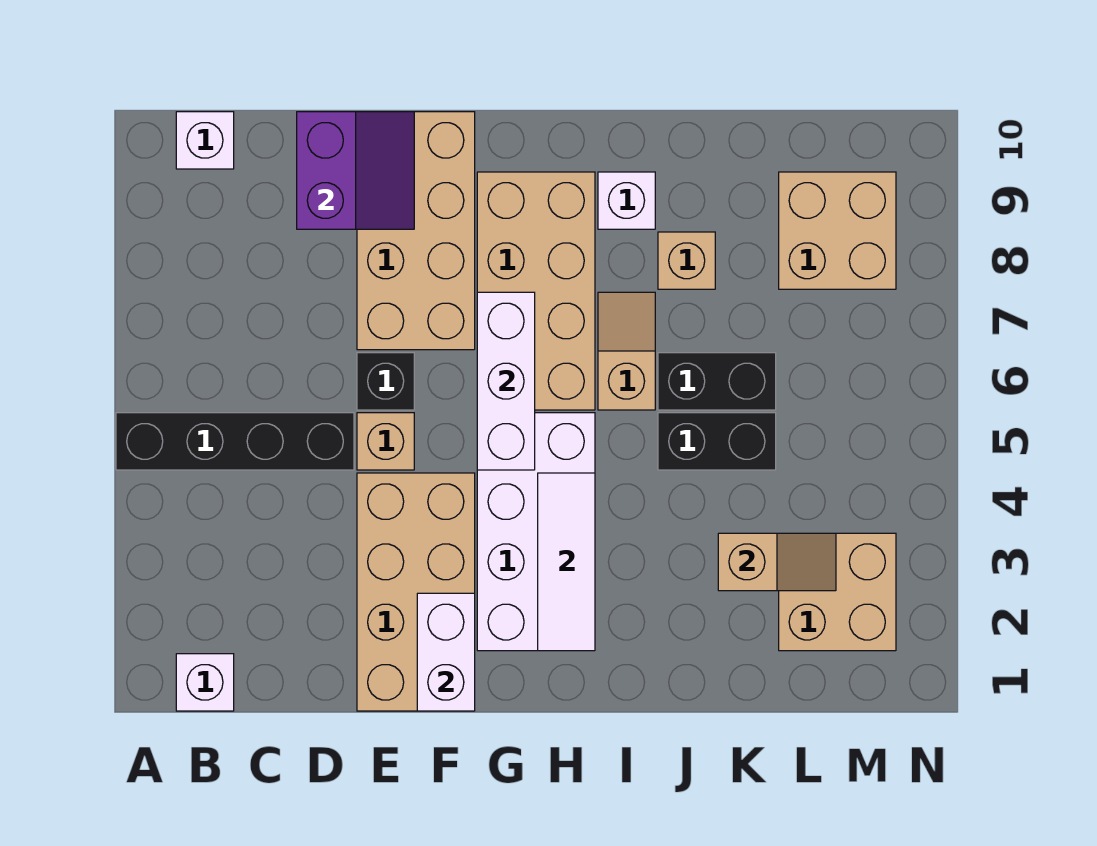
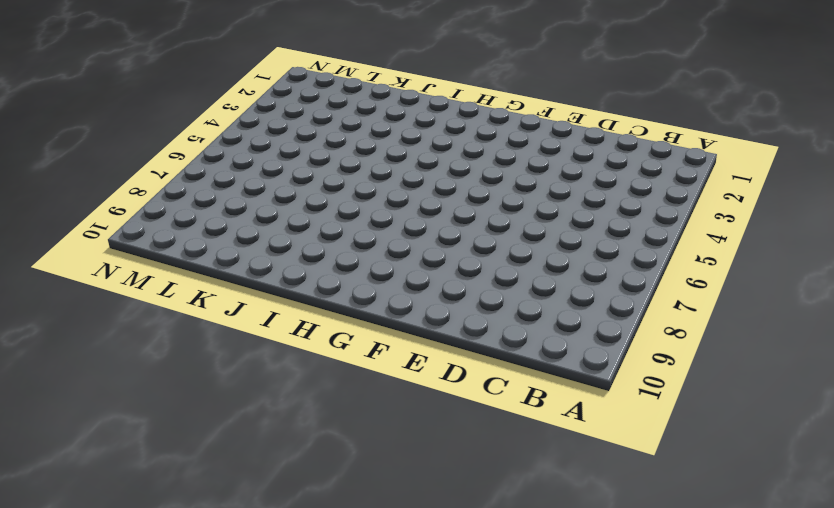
none -> black 1x4 brick [116,413,354,470]
none -> white 1x1 brick [176,654,234,711]
none -> white 1x1 brick [176,112,234,169]

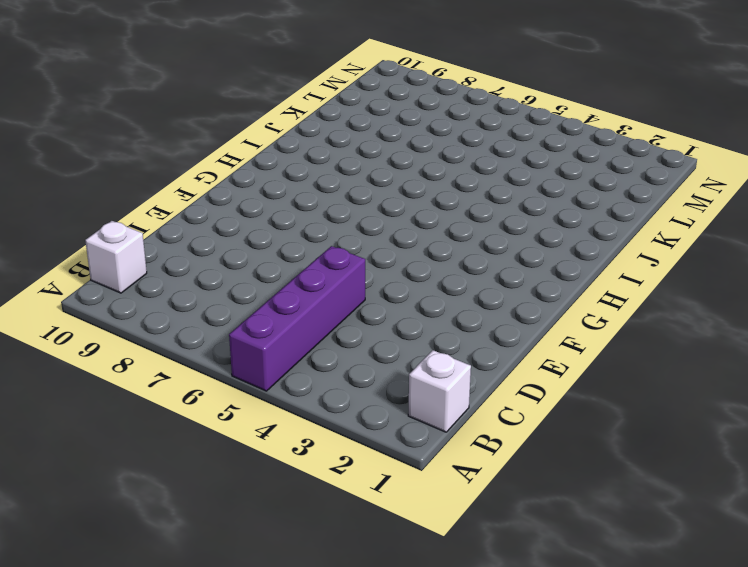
purple 1x4 brick [229,246,365,391] -> black 1x4 brick [116,413,354,470]
none -> tan 2x4 brick [357,473,475,711]
none -> tan 1x1 brick [357,413,414,470]
none -> black 1x1 brick [357,353,414,410]

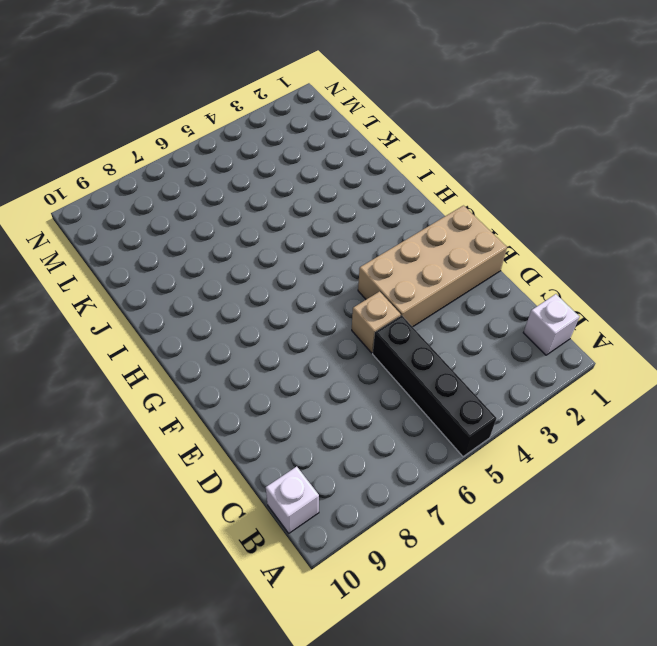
none -> black 1x1 brick [357,353,414,410]
none -> tan 2x4 brick [357,112,475,350]
none -> white 2x4 brick [477,413,595,651]

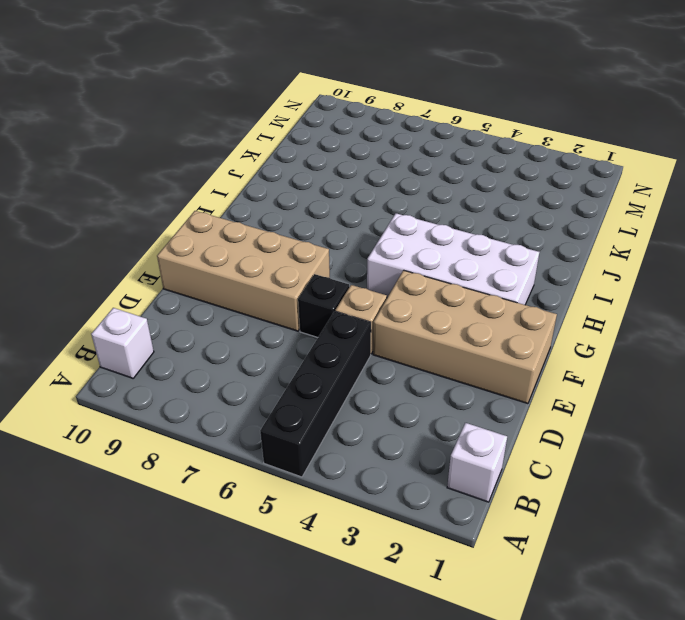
none -> tan 2x4 brick [477,172,595,410]
none -> tan 1x2 slope [598,292,655,410]
none -> white 1x1 brick [598,172,655,229]

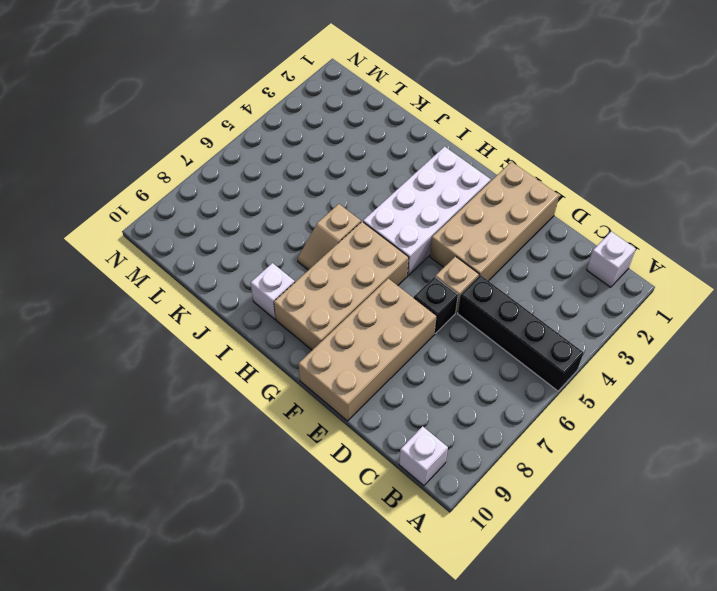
none -> black 1x2 brick [658,413,776,470]
none -> black 1x2 brick [658,353,776,410]
none -> tan 1x1 brick [658,232,715,289]

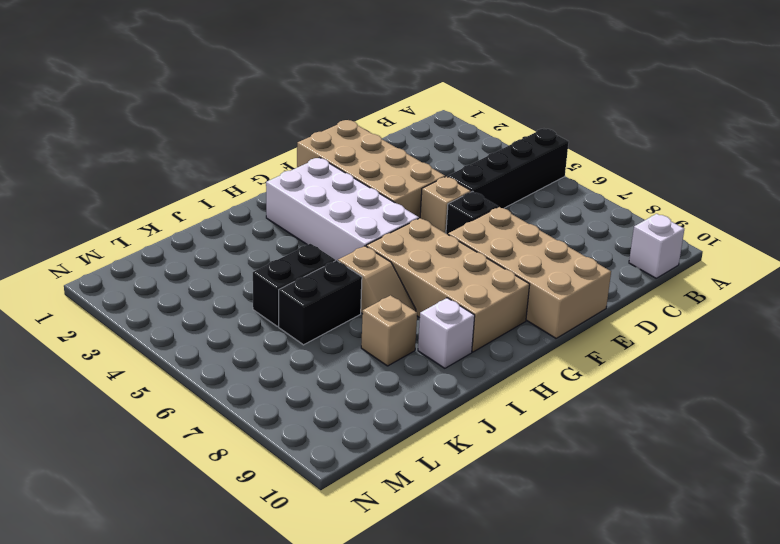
none -> white 1x1 brick [176,654,234,711]
none -> tan 2x2 brick [779,533,896,651]
none -> tan 2x2 brick [779,172,896,289]

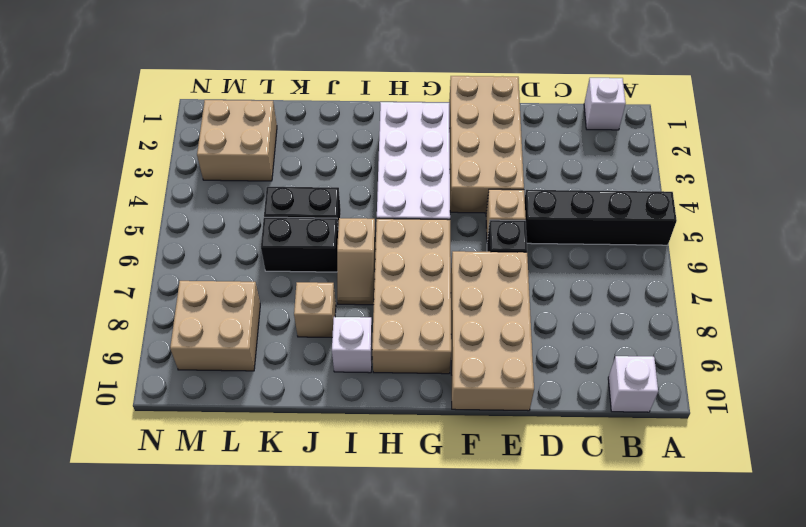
none -> purple 2x2 slope [297,112,414,229]
none -> white 1x2 brick [417,593,475,711]
none -> white 1x3 brick [477,292,535,470]

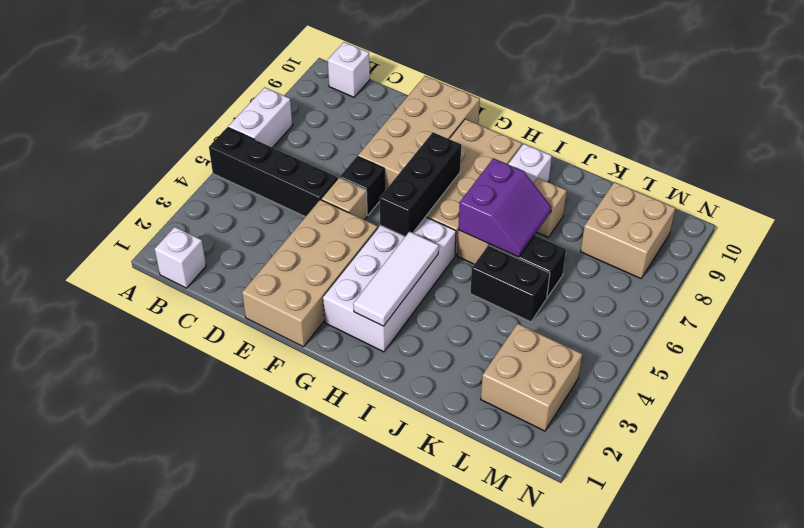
white 1x2 brick [228,87,292,148] -> white 1x2 brick moved to [417,593,475,711]
black 1x3 brick [380,132,461,236] -> white 1x3 brick [477,292,535,470]
purple 2x2 slope [458,158,551,257] -> purple 2x2 slope moved to [297,112,414,229]
none -> tan 1x2 slope [718,533,836,591]

